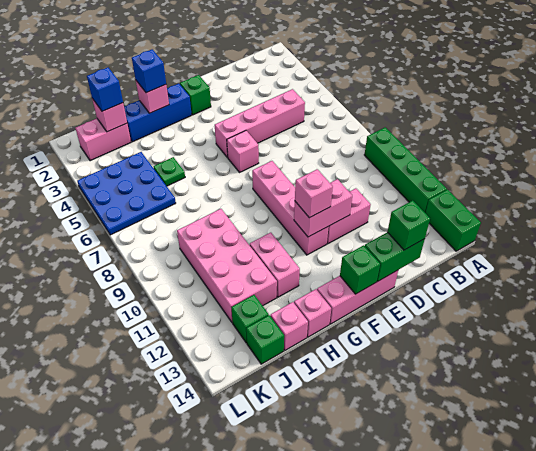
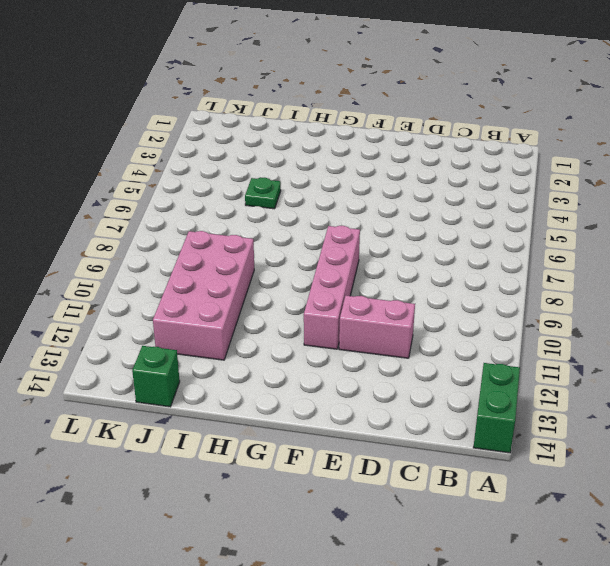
none -> green 1x4 brick [364,127,447,213]
none -> pink 1x4 brick [215,89,305,157]
none -> pink 1x3 brick [317,270,398,324]

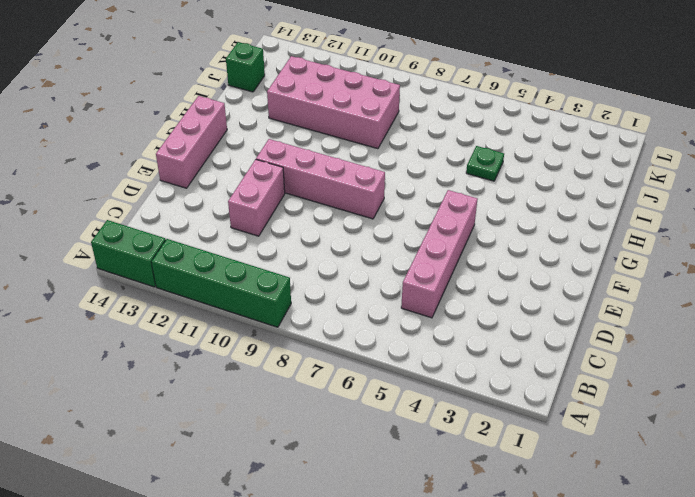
none -> green 1x1 brick [180,75,211,115]
none -> pink 1x1 brick [227,131,259,172]
none -> blue 1x3 brick [124,83,192,142]

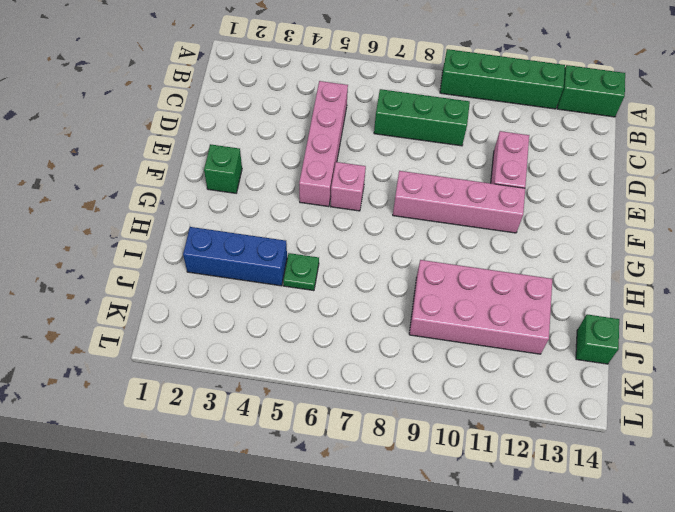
green 1x3 brick [374,89,470,146] -> none
blue 1x3 brick [183,227,287,286] -> blue 1x3 brick turned to [124,83,192,142]
none -> pink 1x3 brick [317,270,398,324]
none -> pink 1x2 brick [250,233,300,297]
none -> pink 1x1 brick [294,289,331,337]

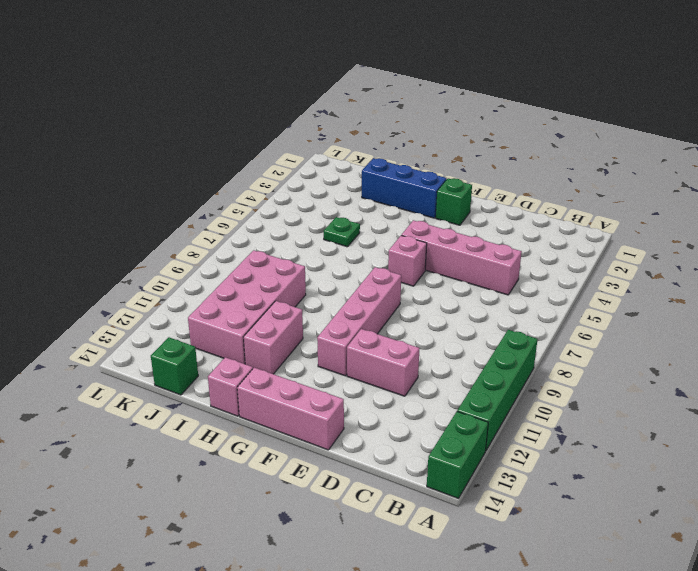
none -> pink 1x1 brick [270,302,308,350]
none -> pink 1x2 brick [75,119,131,161]
none -> blue 3x3 plate [77,152,176,235]

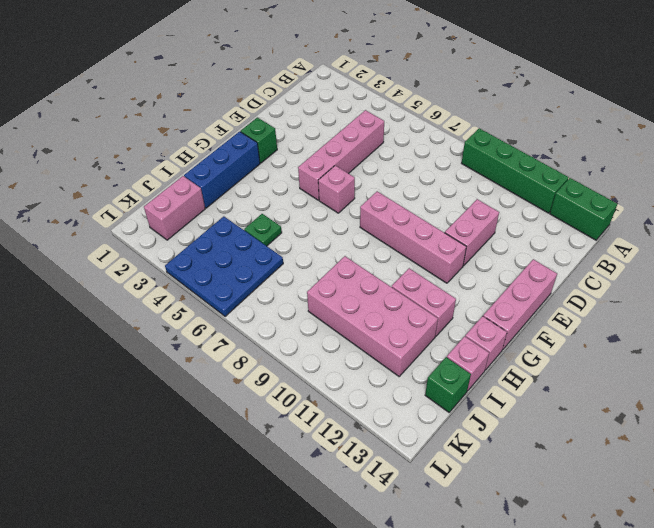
none -> green 1x1 brick [232,295,269,343]
none -> green 1x2 brick [365,232,425,281]
none -> pink 1x2 brick [294,179,352,237]

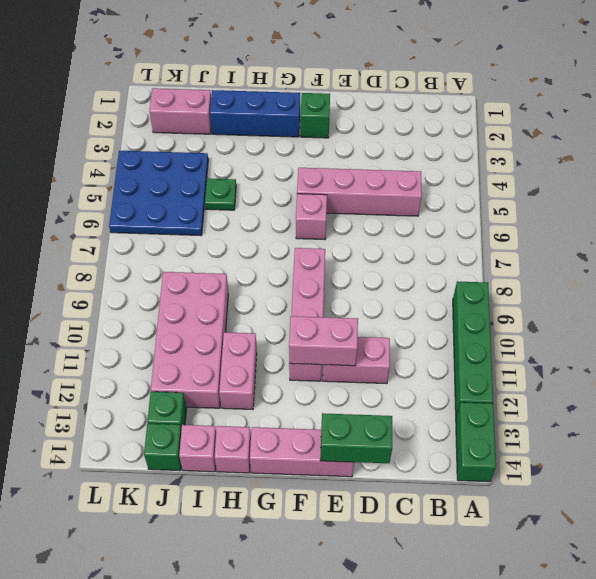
none -> green 1x1 brick [340,245,380,294]
none -> pink 1x1 brick [136,81,169,113]
none -> pink 1x1 brick [92,98,127,132]

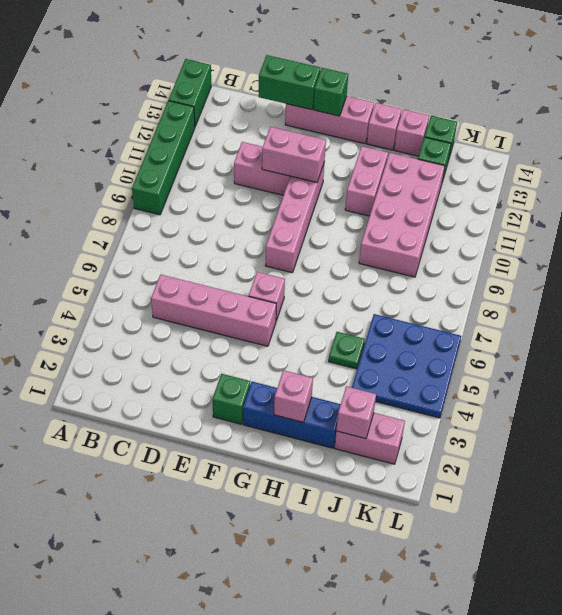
none -> green 1x1 brick [388,201,430,250]
none -> pink 1x1 brick [295,169,333,218]
none -> blue 1x1 brick [132,49,166,93]

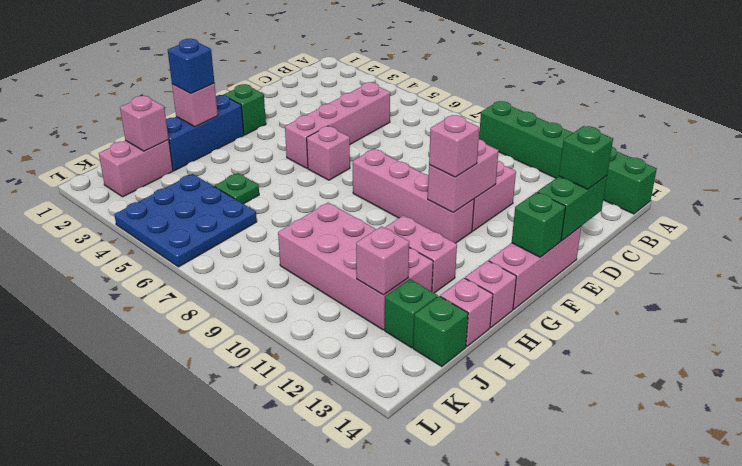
pink 1x1 brick [356,226,409,295] -> none
none -> blue 1x1 brick [87,67,123,111]

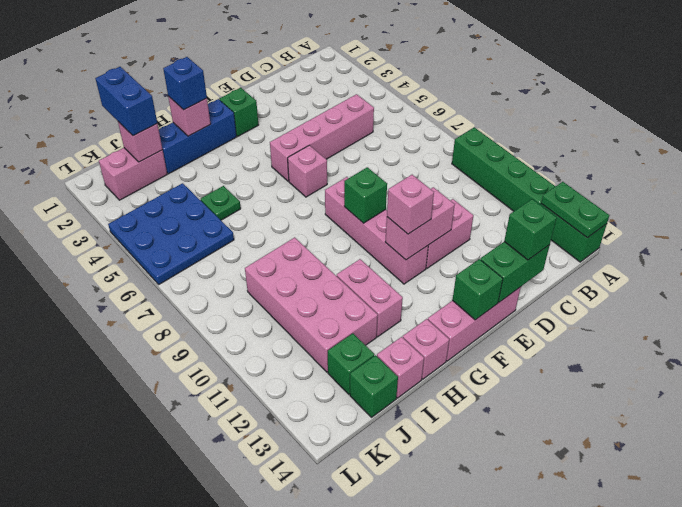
green 1x2 plate [541,182,609,238] -> none
green 1x1 brick [344,167,387,223] -> none
blue 1x2 brick [95,67,157,136] -> blue 1x1 brick [87,67,123,111]

